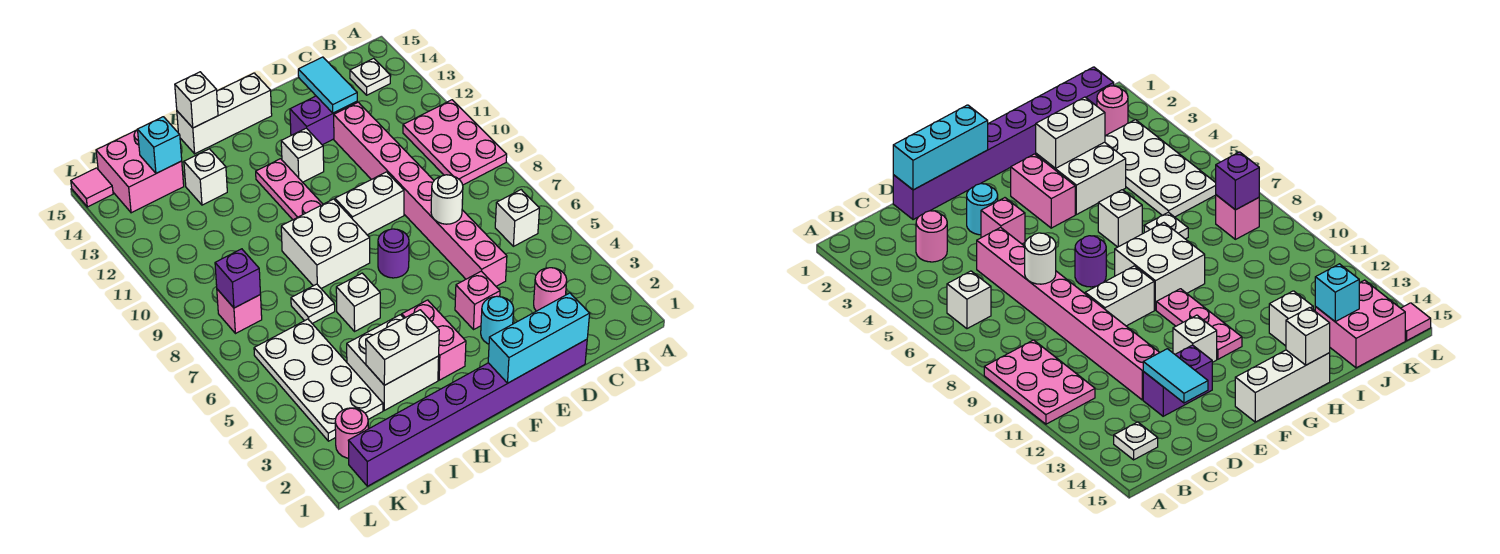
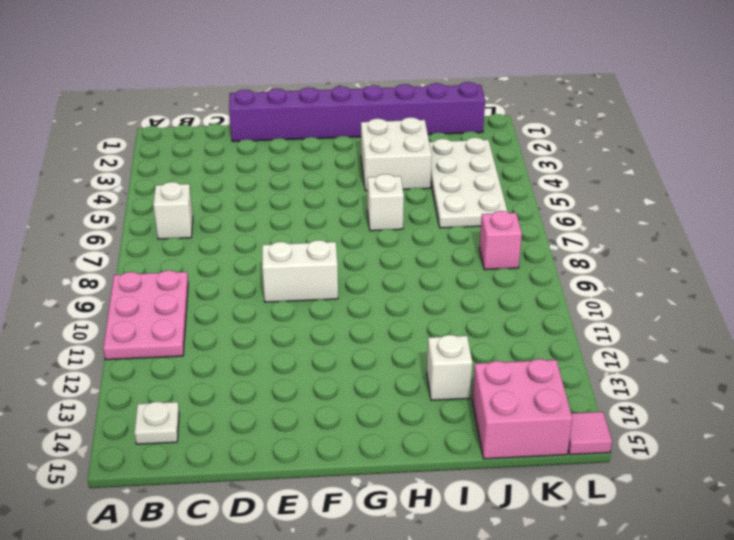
none -> pink 1x1 round brick [534,268,567,311]
none -> pink 1x8 brick [334,102,507,286]
none -> purple 1x2 brick [290,96,357,145]
none -> cyan 1x1 round brick [481,296,514,344]

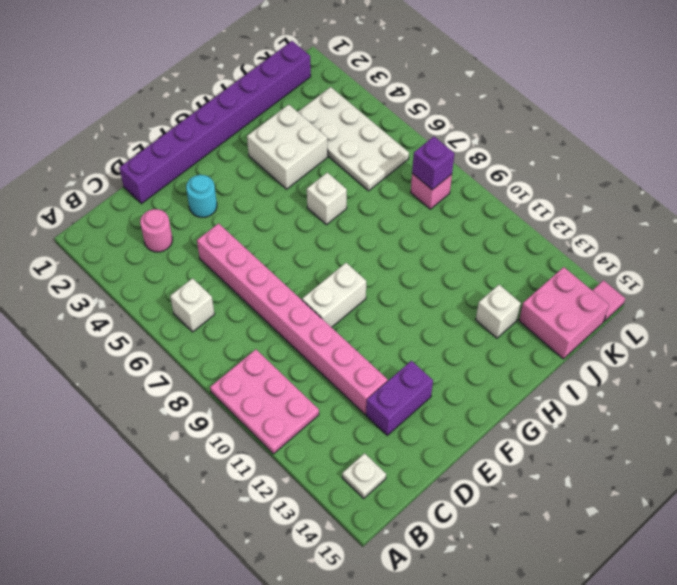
none -> pink 1x1 brick [455,271,500,329]
none -> purple 1x1 round brick [378,229,409,278]
none -> white 1x1 brick [281,128,324,182]
none -> white 1x3 brick [177,73,272,154]

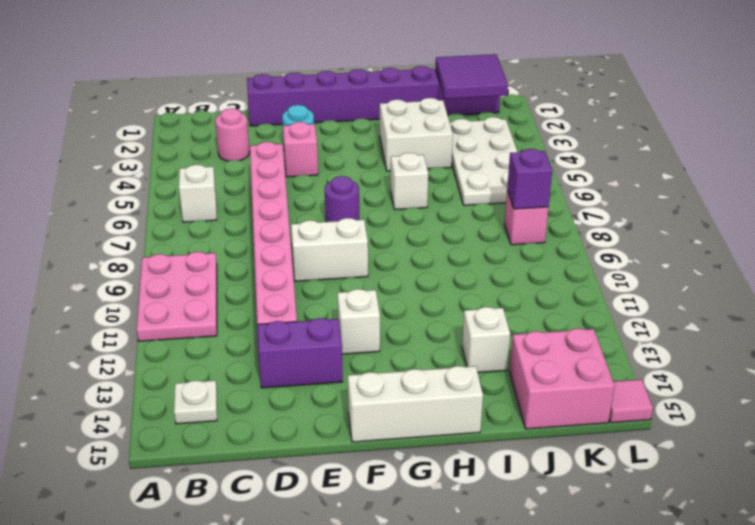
purple 2x2 tile [436,54,508,99] -> none
none -> pink 1x2 brick [402,300,466,380]
none -> white 2x2 brick [281,199,370,288]
none -> pink 1x3 plate [256,159,323,220]
none -> white 1x1 plate [291,284,335,323]

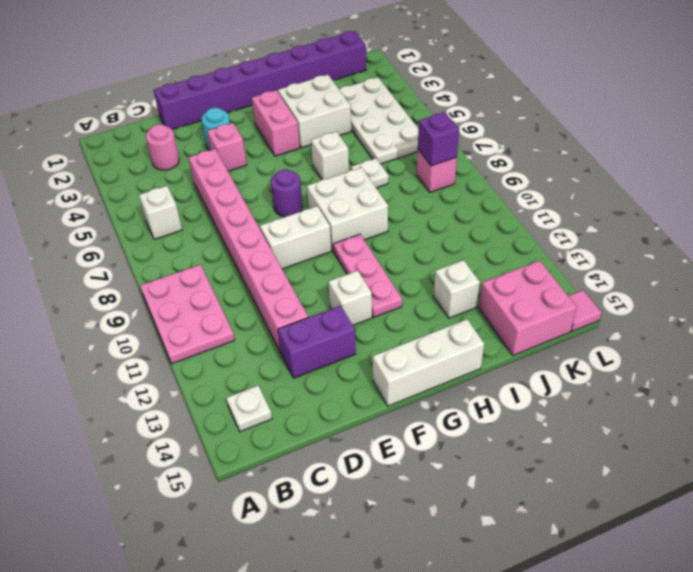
none -> pink 1x1 round brick [335,408,368,458]
none -> cyan 1x3 brick [488,293,590,383]
none -> white 1x1 round brick [431,175,463,224]
none -> cyan 1x2 tile [298,57,357,113]

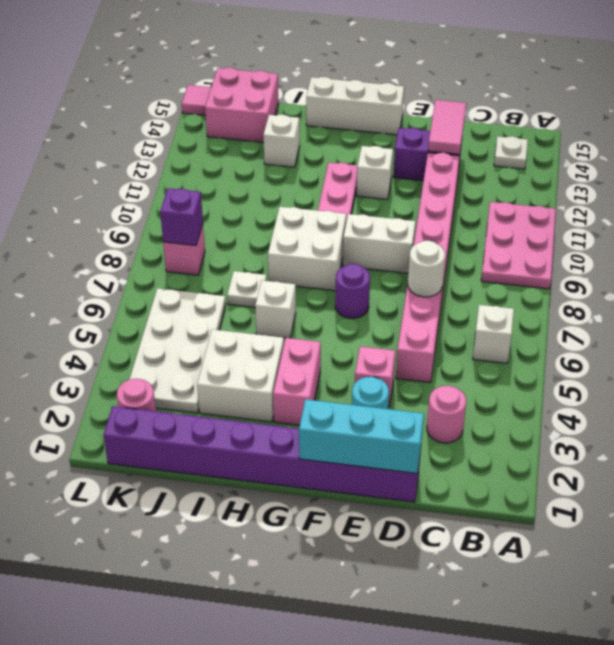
pink 1x2 tile [428,100,466,154] -> cyan 1x2 tile [298,57,357,113]
none -> white 1x2 brick [366,310,439,385]
none -> white 1x1 brick [175,72,218,128]
none -> cyan 1x1 brick [138,117,182,173]

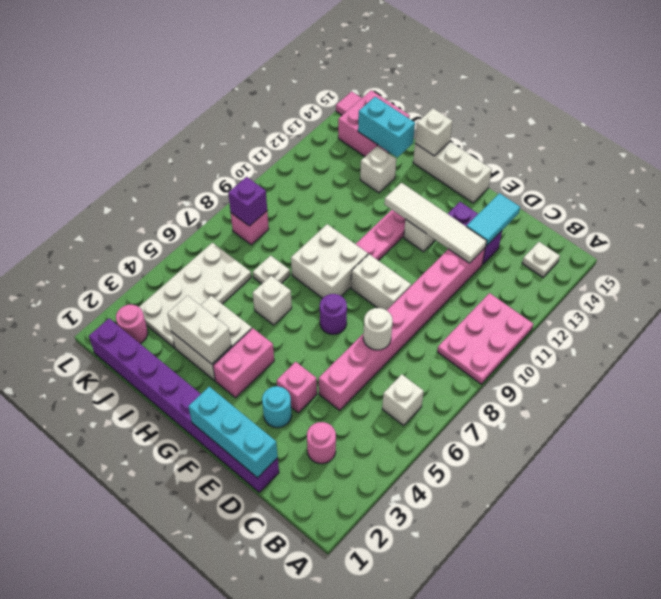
white 1x4 tile [384,183,487,263] -> none
cyan 1x2 brick [358,97,415,157] -> cyan 1x1 brick [138,117,182,173]

